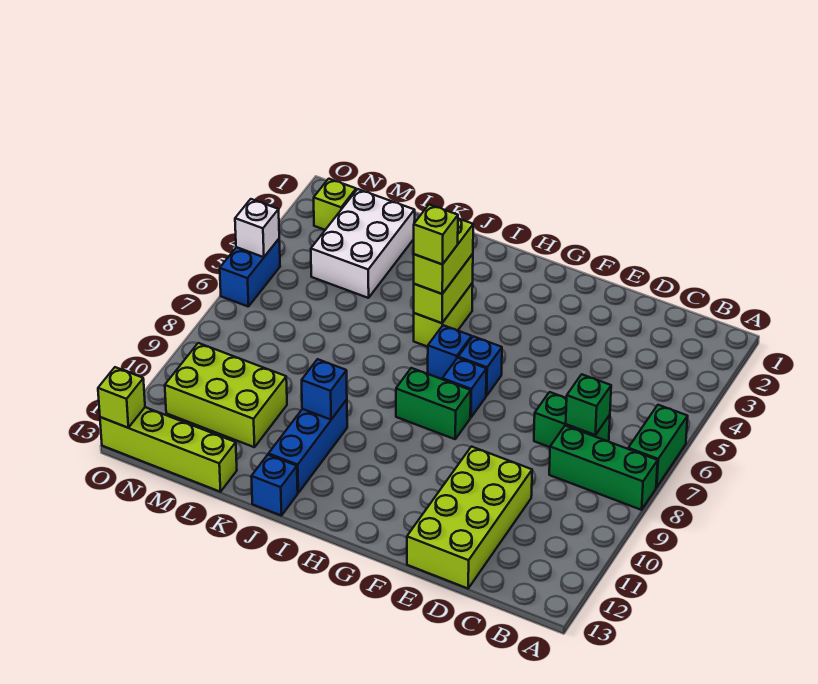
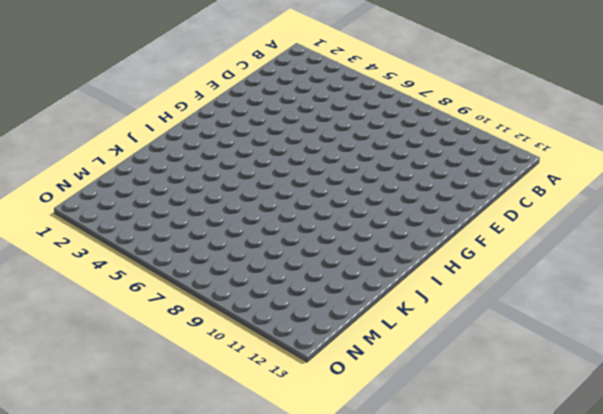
none -> green 1x2 brick [628,405,688,487]
none -> green 1x3 brick [549,426,658,510]
none -> green 1x2 brick [534,392,610,447]

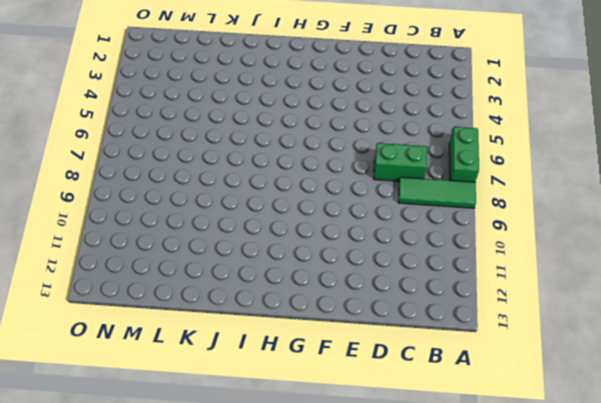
green 1x3 tile [398,177,476,208] -> green 1x3 brick [549,426,658,510]
none -> lime 2x4 brick [407,447,532,588]
none -> blue 1x1 brick [458,336,502,396]
none -> blue 1x1 brick [442,358,486,417]

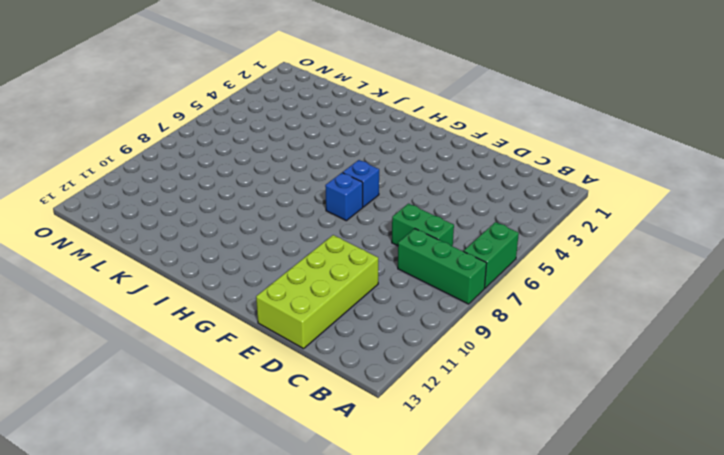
none -> green 1x2 brick [396,368,471,439]
none -> blue 1x1 brick [428,325,472,379]
none -> lime 1x2 brick [414,283,473,347]

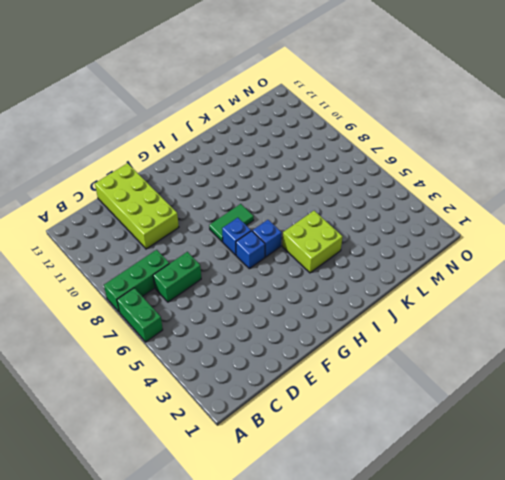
green 1x2 tile [209,204,254,242] -> green 1x2 brick [396,368,471,439]
lime 2x2 brick [282,211,343,273] -> lime 1x2 brick [414,283,473,347]
none -> blue 1x3 brick [269,400,347,493]
none -> blue 1x1 brick [251,455,298,516]
none -> white 2x3 brick [311,189,415,298]

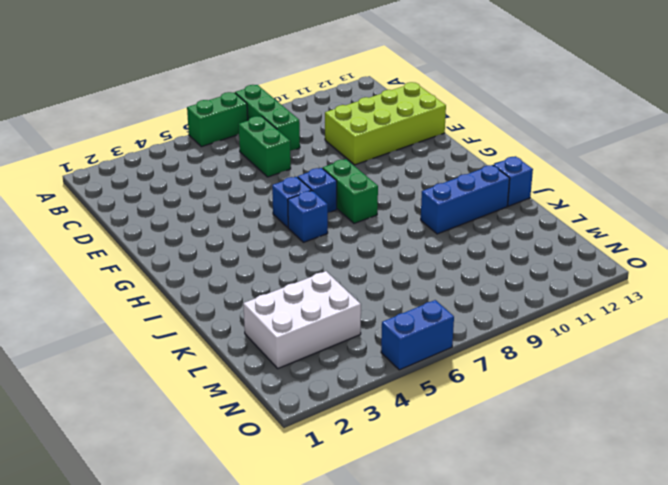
none -> lime 1x2 brick [414,283,473,347]
none -> lime 2x3 brick [165,343,287,447]
none -> lime 1x4 brick [100,407,237,492]

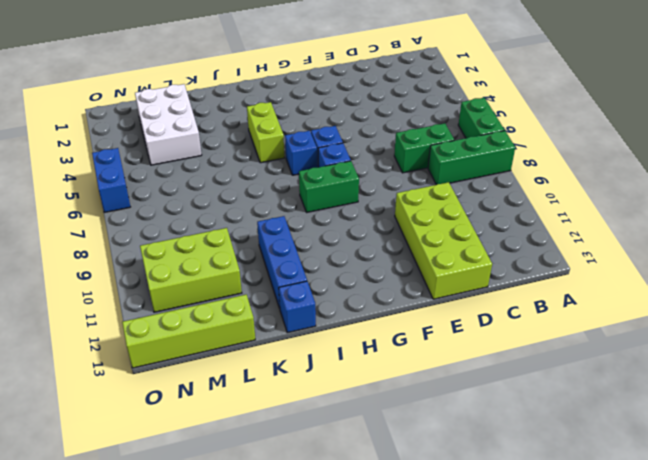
none -> lime 1x1 brick [314,179,356,230]
none -> green 1x1 brick [566,374,611,435]
none -> lime 1x2 brick [414,254,473,323]

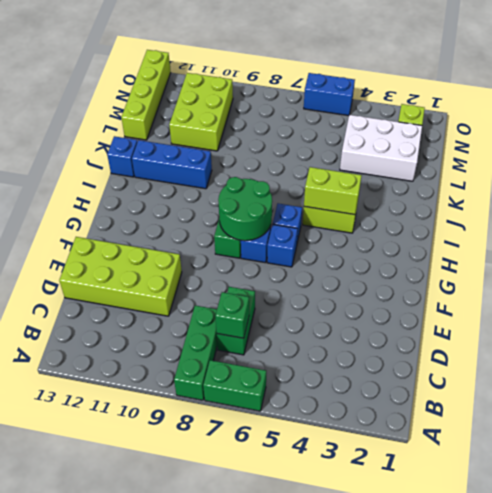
green 2x2 round brick [218,177,272,241] -> none
none -> blue 1x1 brick [302,359,347,420]
none -> white 1x1 brick [235,199,279,257]
none -> lime 1x1 brick [98,367,145,428]

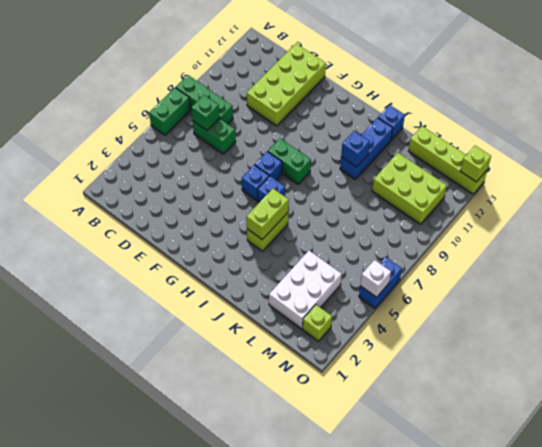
none -> lime 1x2 brick [414,218,473,294]
none -> lime 1x1 brick [414,205,458,264]

